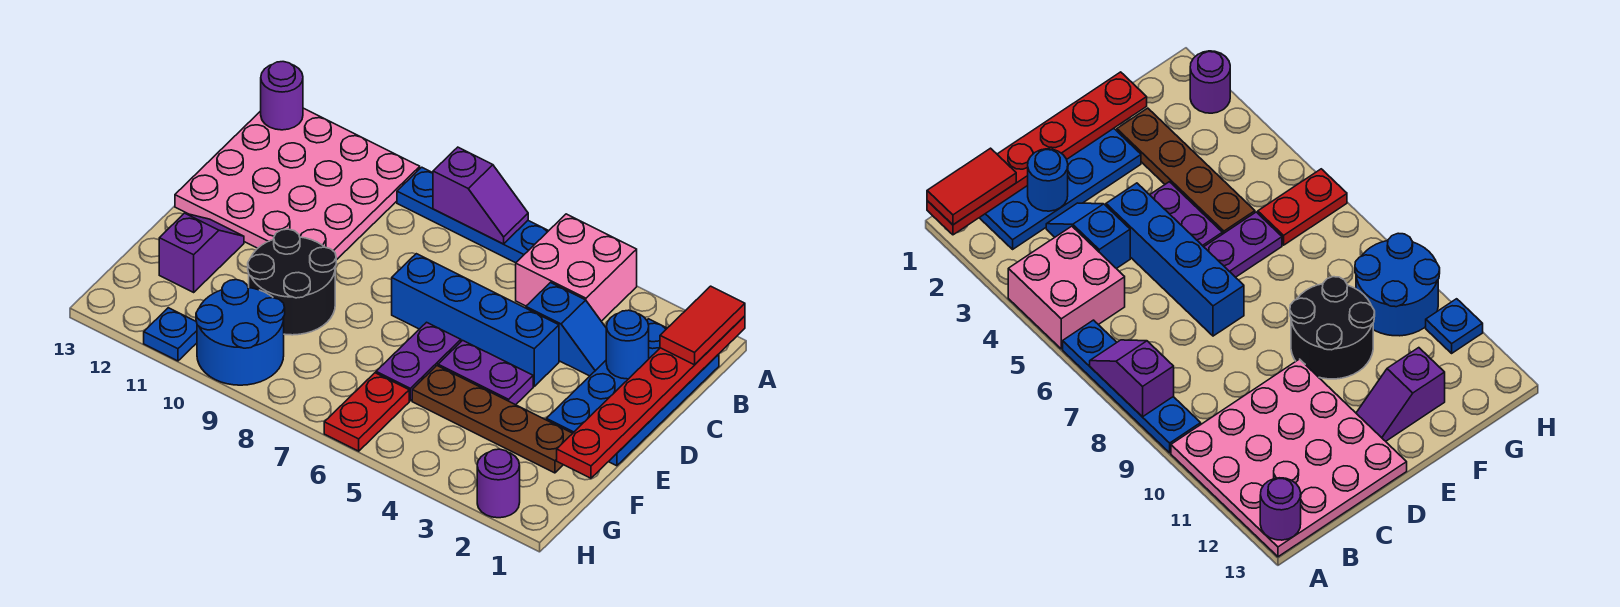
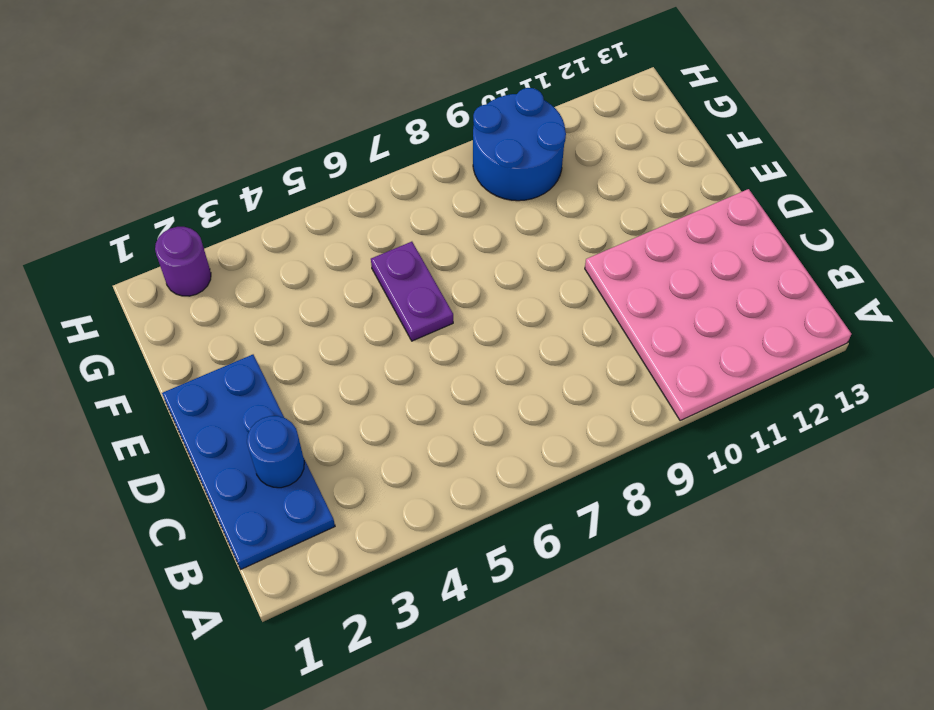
none -> pink 2x2 brick [516,214,637,321]
none -> blue 1x4 plate [397,167,548,263]
none -> blue 1x2 slope [526,283,606,376]

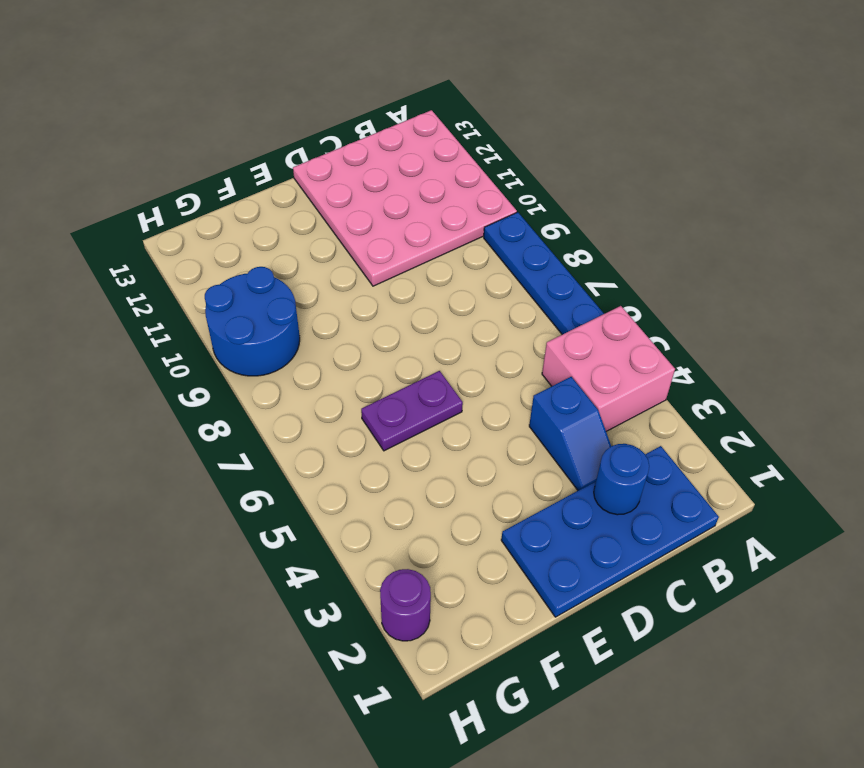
none -> blue 1x4 brick [392,254,559,386]
none -> purple 1x2 plate [438,340,533,405]
none -> black 2x2 round brick [248,229,336,335]

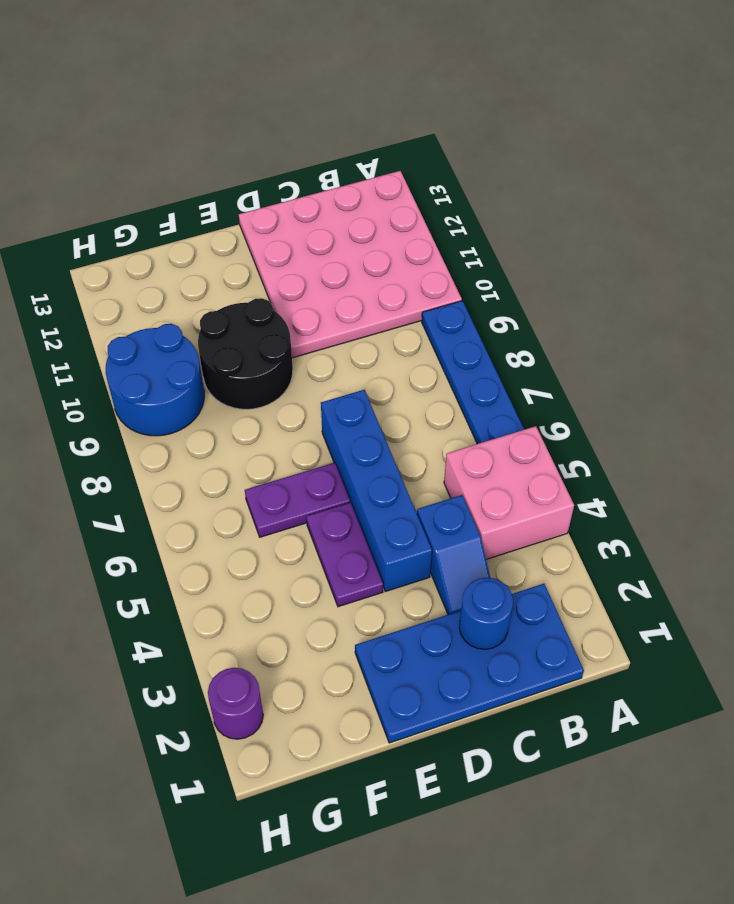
none -> purple 1x2 slope [159,213,244,292]
none -> brown 1x4 plate [412,366,573,473]
none -> red 1x2 plate [324,373,409,451]

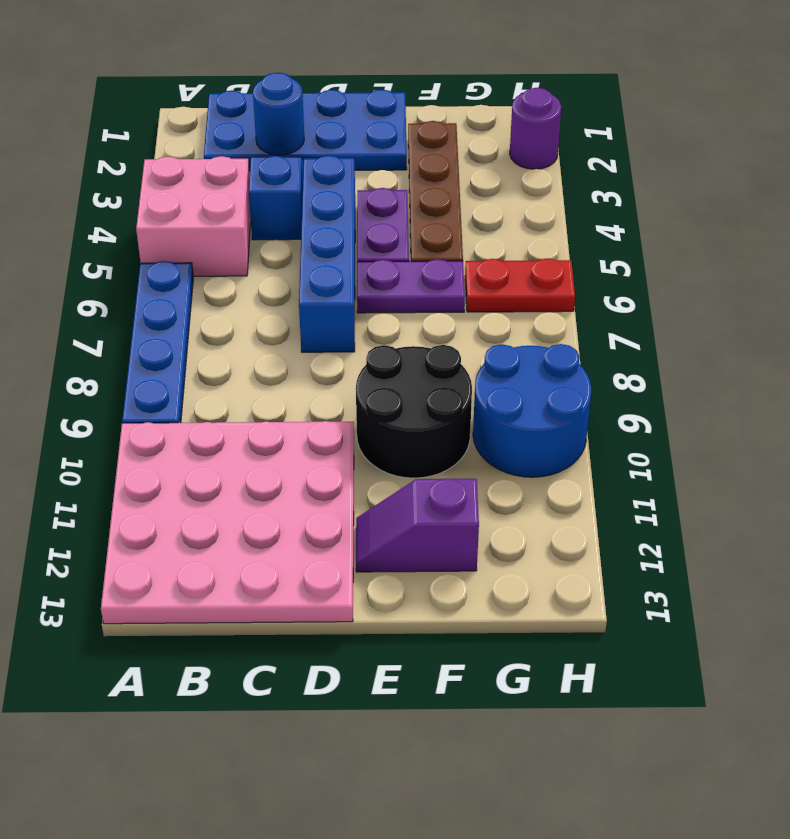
none -> blue 1x1 plate [144,308,197,361]
none -> red 1x6 plate [557,316,745,478]
none -> purple 1x2 slope [433,147,528,244]

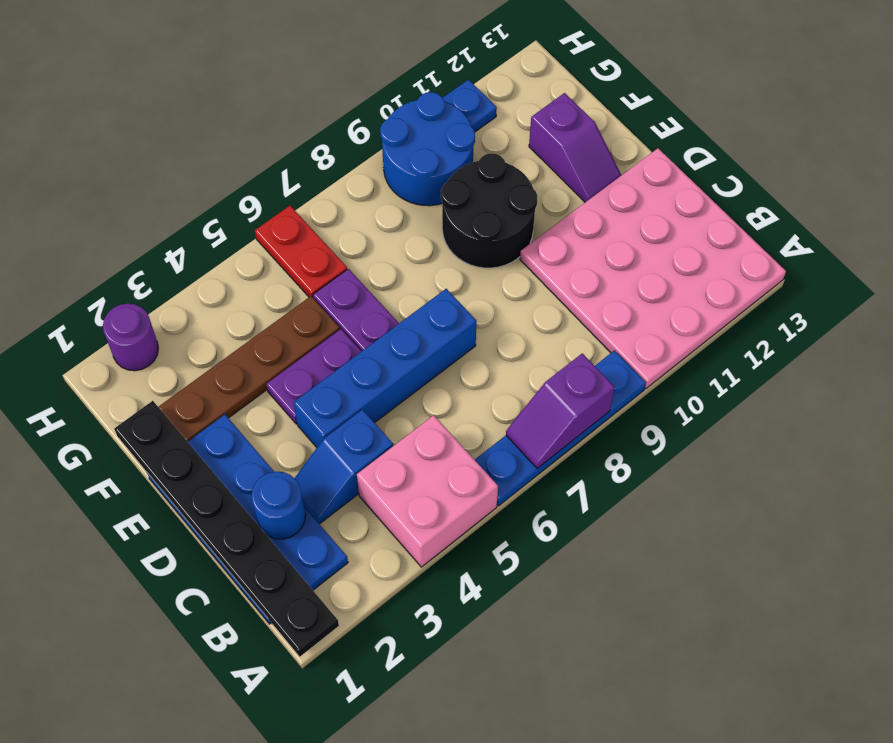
black 1x6 plate [114,401,339,656] -> red 1x6 plate [557,316,745,478]
none -> purple 1x1 round brick [261,62,303,130]
none -> red 1x2 tile [660,286,745,365]

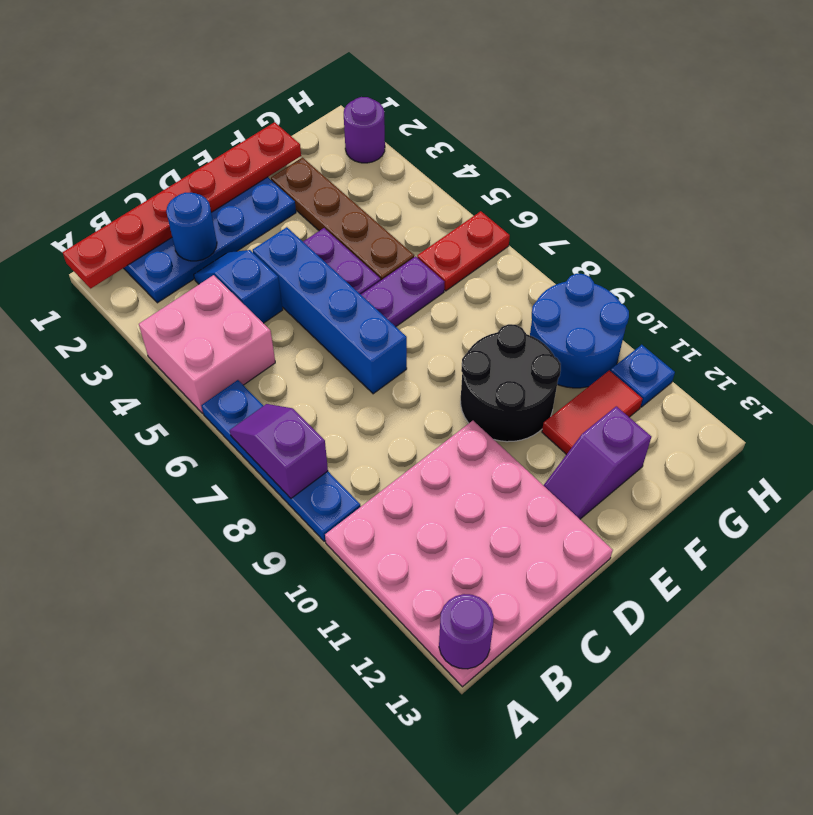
red 1x2 tile [542,370,643,455] -> red 1x2 tile moved to [660,286,745,365]

